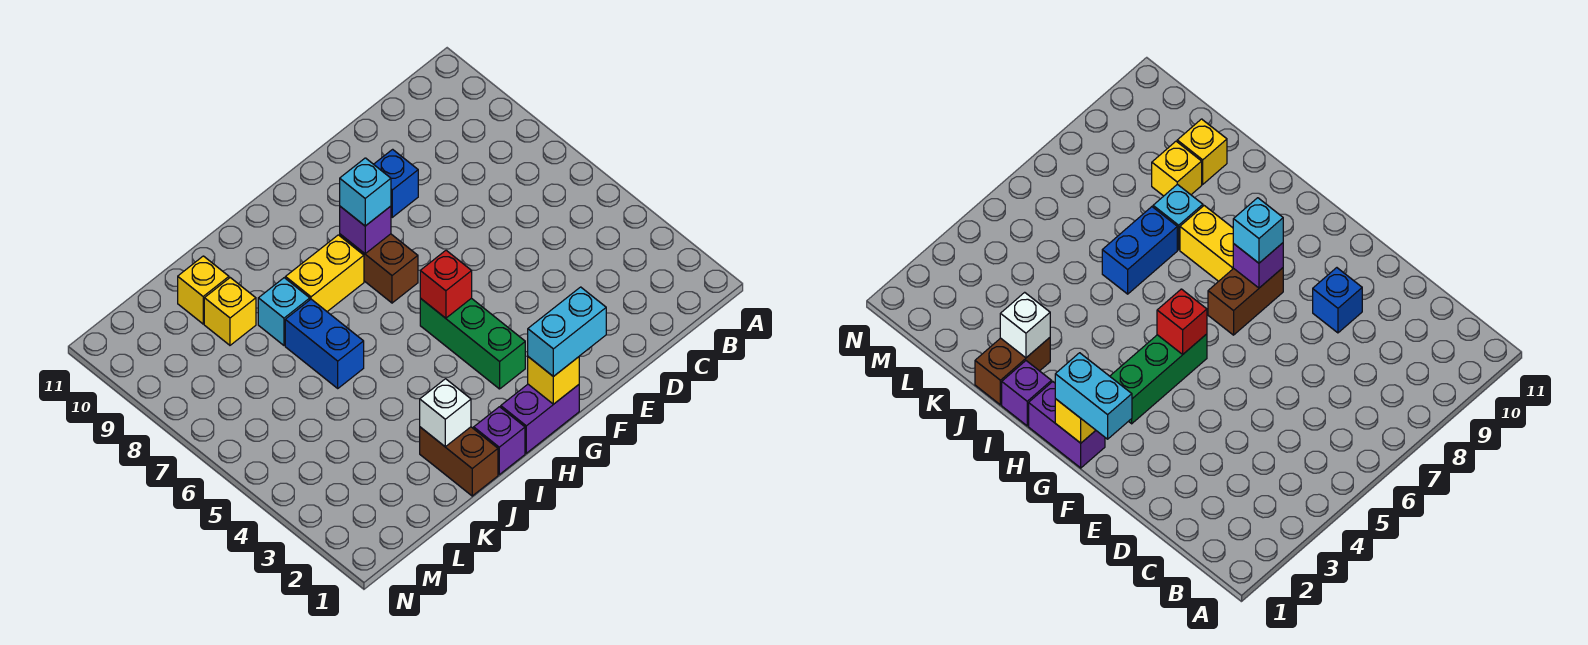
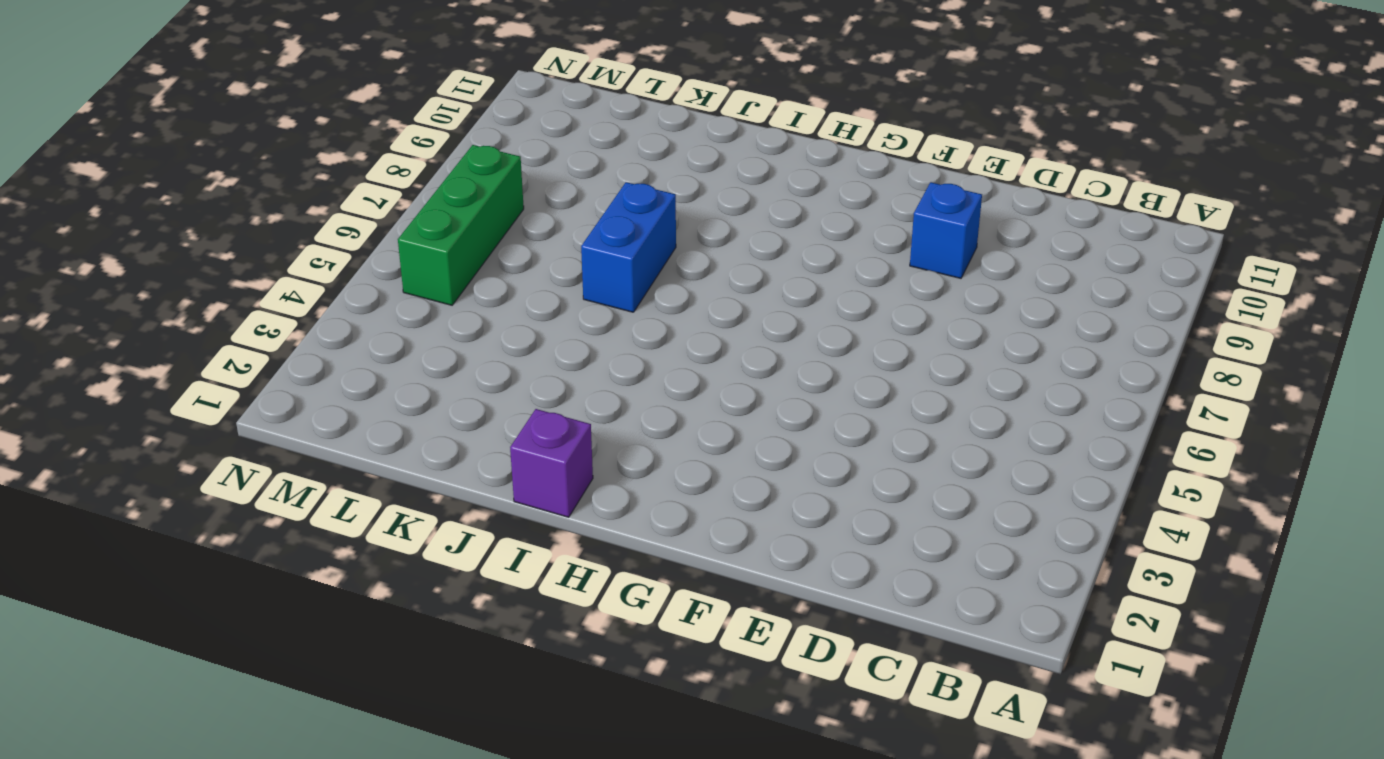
green 1x3 brick [398,145,524,305] -> green 1x3 brick moved to [420,298,525,389]
none -> purple 1x2 brick [501,384,579,453]
none -> brown 1x2 brick [340,234,418,303]
none -> yellow 1x2 brick [285,235,364,312]

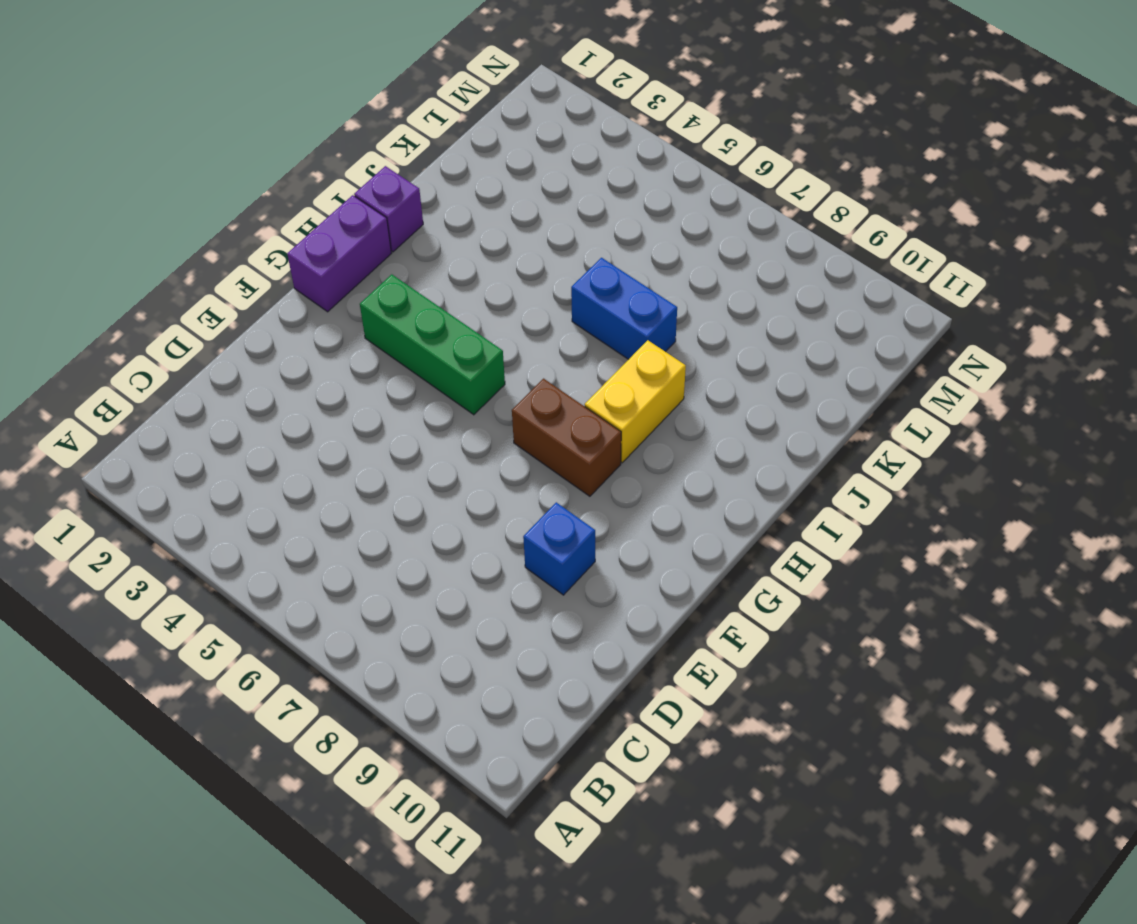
none -> brown 1x2 brick [420,427,498,496]
none -> cyan 1x1 brick [258,278,310,345]
none -> yellow 1x1 brick [204,278,256,345]

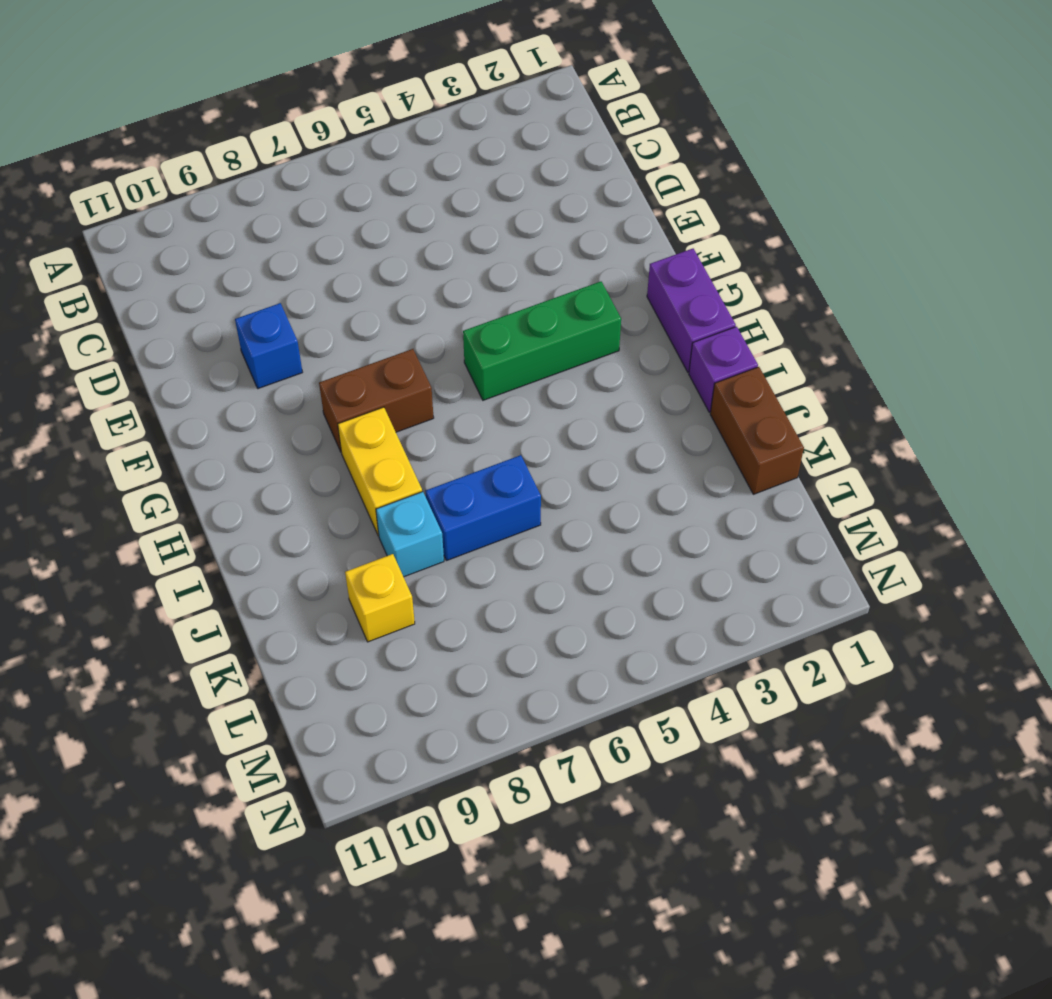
brown 1x2 brick [710,367,804,494] -> brown 1x2 brick turned to [420,427,498,496]
none -> yellow 1x1 brick [178,256,229,324]
none -> yellow 1x1 brick [528,357,579,404]
none -> red 1x1 brick [420,250,472,318]

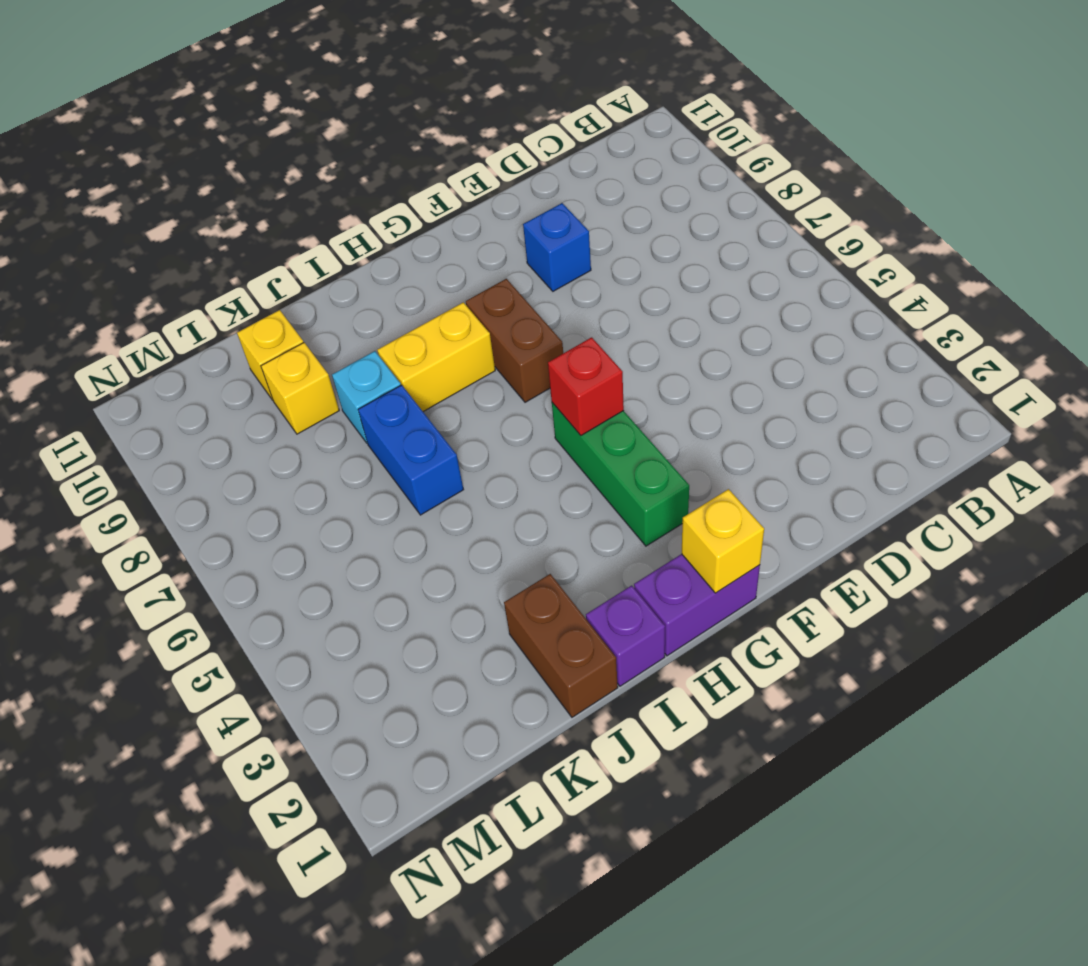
none -> purple 1x1 brick [340,206,391,254]
none -> white 1x1 brick [420,379,471,447]
none -> cyan 1x2 brick [528,287,606,377]

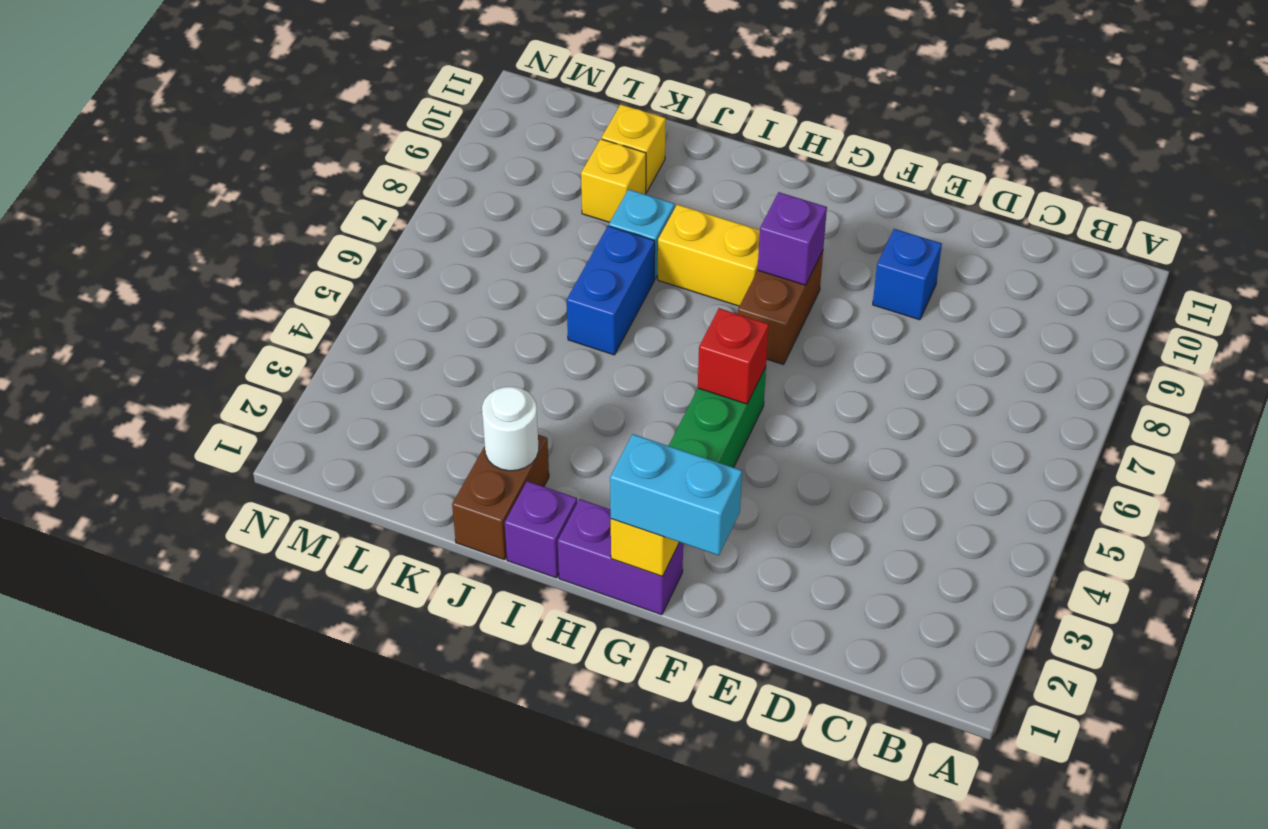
white 1x1 round brick [482,387,539,471] -> white 1x1 brick [420,379,471,447]
none -> cyan 1x1 brick [340,158,391,226]

